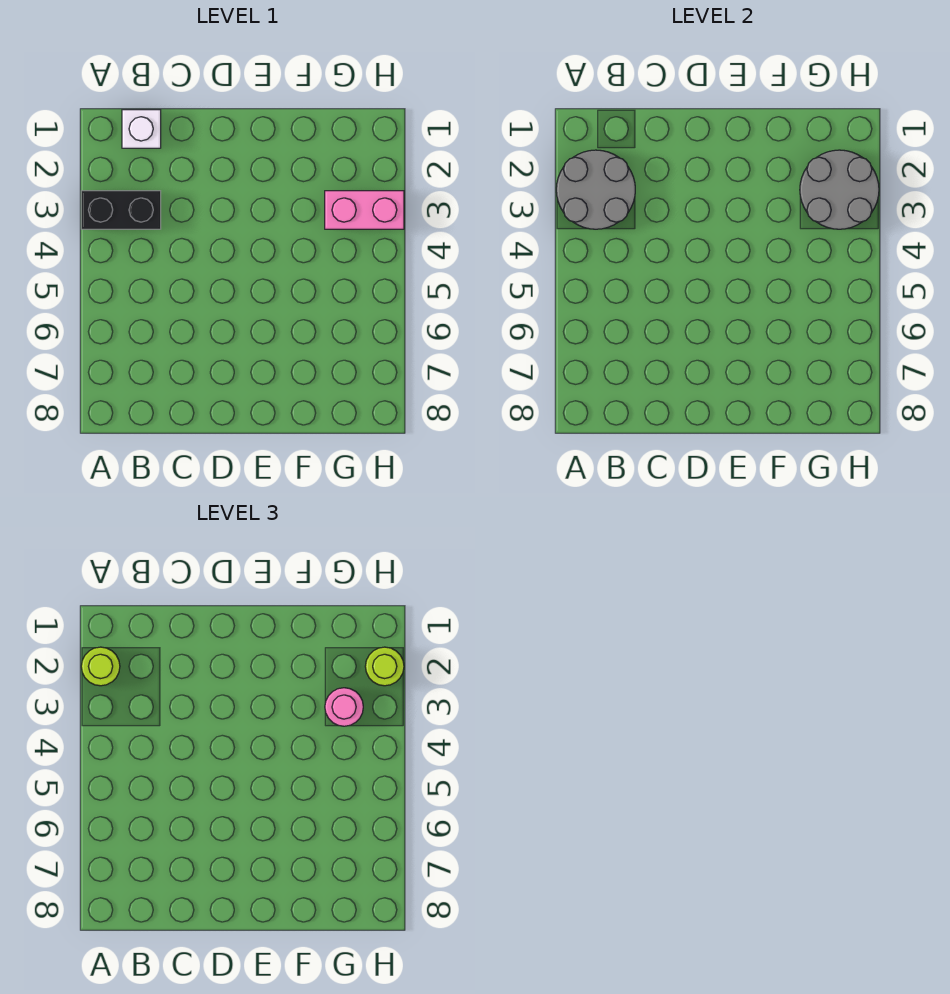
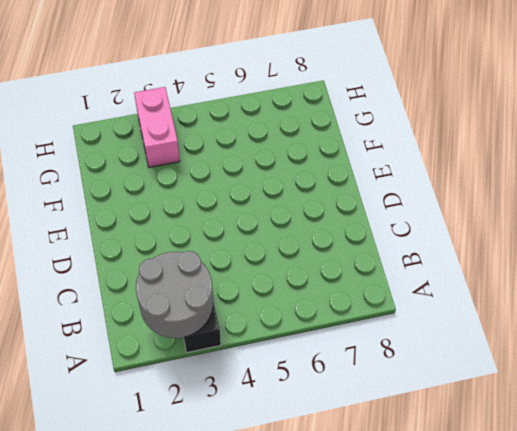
none -> white 1x1 brick [122,110,161,148]
none -> grey 2x2 round brick [800,150,879,229]

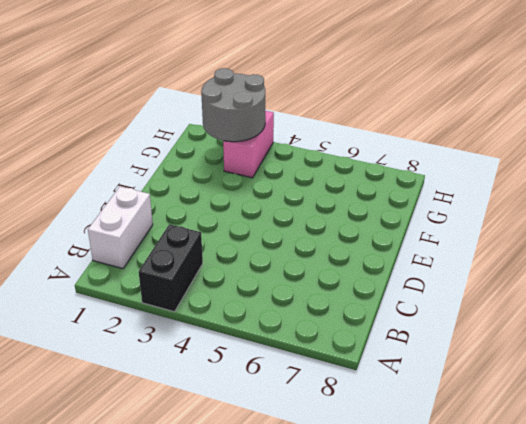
white 1x2 brick [88,187,153,269] -> white 1x1 brick [122,110,161,148]
none -> grey 2x2 round brick [556,150,635,229]
none -> lime 1x1 round brick [81,647,120,686]

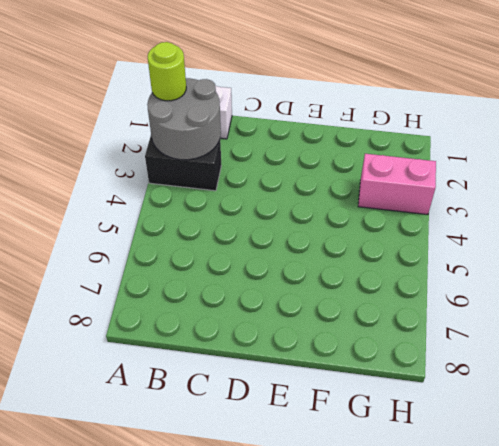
none -> grey 2x2 round brick [800,150,879,229]
none -> pink 1x1 round brick [325,688,363,726]

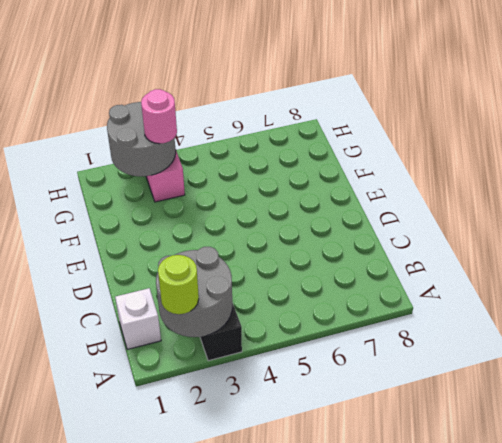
none -> lime 1x1 round brick [365,647,404,686]

